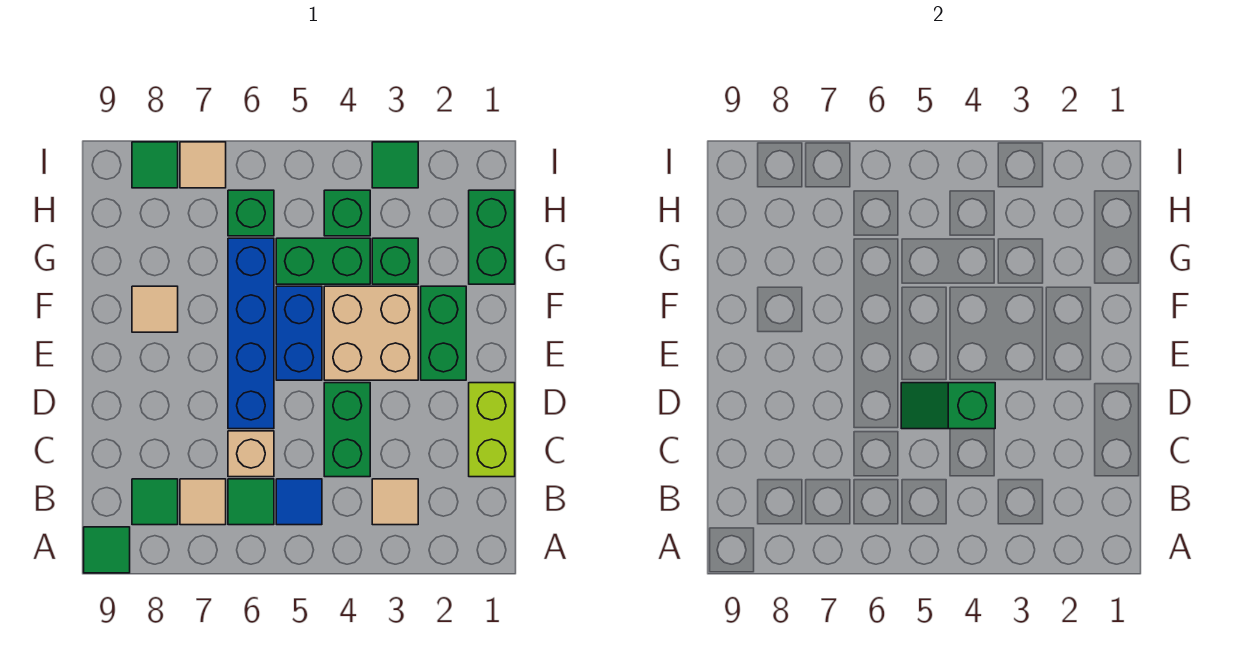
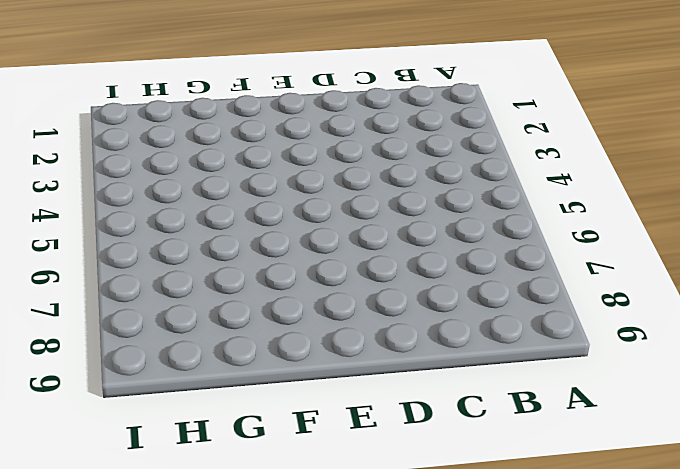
none -> green 1x1 tile [84,527,130,573]
none -> tan 1x1 tile [372,479,418,525]
none -> blue 1x1 tile [276,479,322,525]

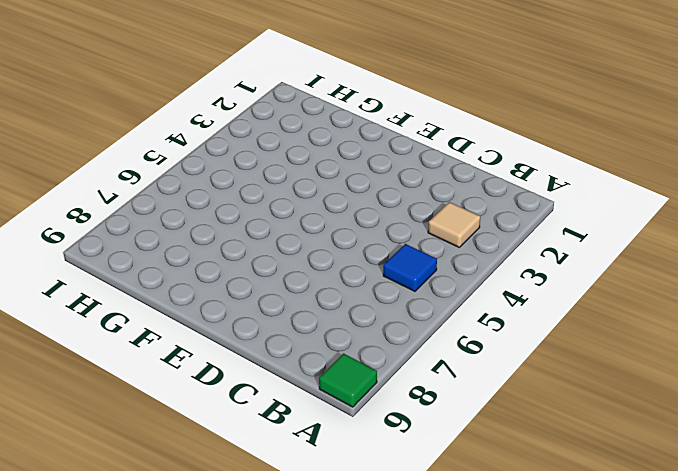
none -> green 1x1 tile [228,479,274,525]
none -> tan 1x1 tile [180,479,226,525]
none -> green 1x1 tile [132,479,178,525]

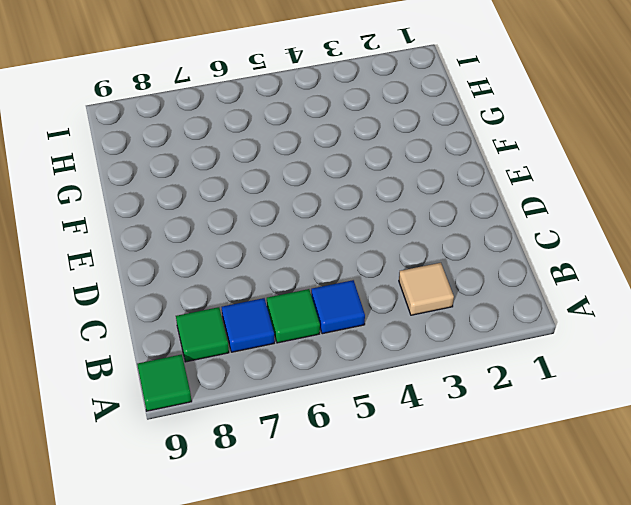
blue 1x1 tile [222,298,275,352] -> tan 1x1 tile [180,479,226,525]
none -> lime 1x2 brick [469,383,515,477]
none -> green 1x2 brick [324,383,370,477]
none -> tan 1x1 brick [228,431,274,477]

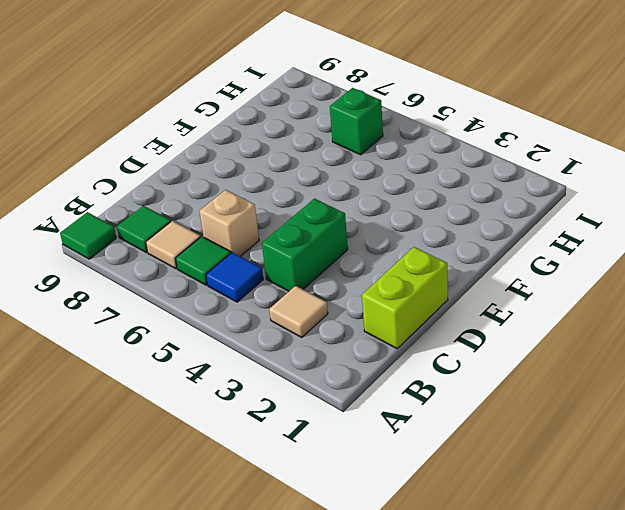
none -> blue 1x4 brick [228,238,274,429]
none -> green 1x2 brick [421,286,466,380]
none -> tan 2x2 brick [324,286,418,380]

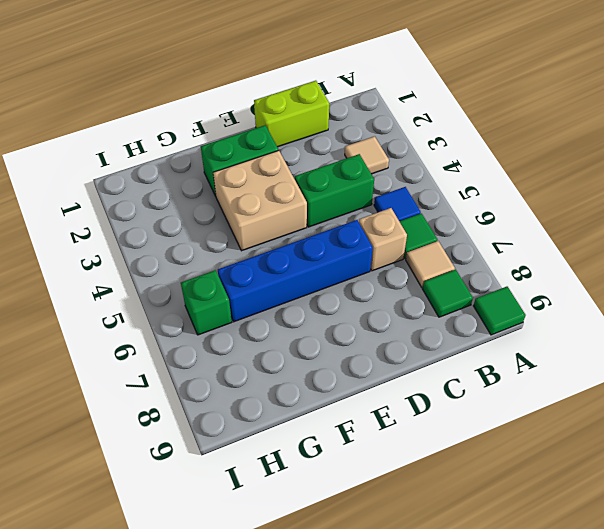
none -> blue 1x2 brick [276,286,322,380]
none -> tan 1x1 tile [132,286,178,332]
none -> green 1x2 brick [469,190,515,284]

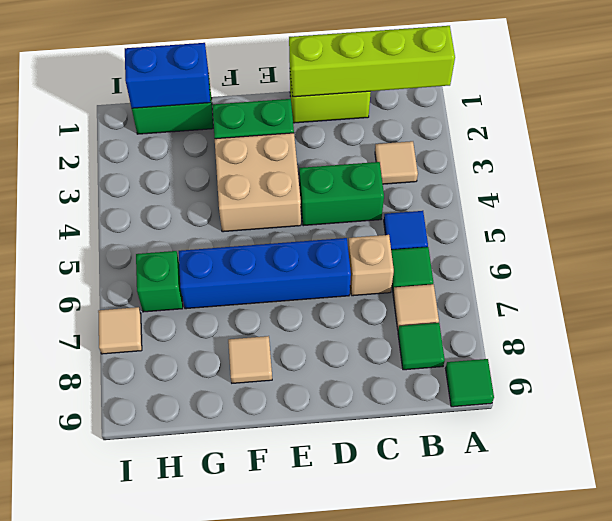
lime 1x4 brick [289,26,455,97] -> none
blue 1x2 brick [125,43,210,108] -> blue 1x2 brick moved to [276,286,322,380]
none -> green 1x1 brick [372,238,418,284]
none -> green 1x2 brick [276,238,370,284]
none -> green 1x1 brick [324,190,370,236]

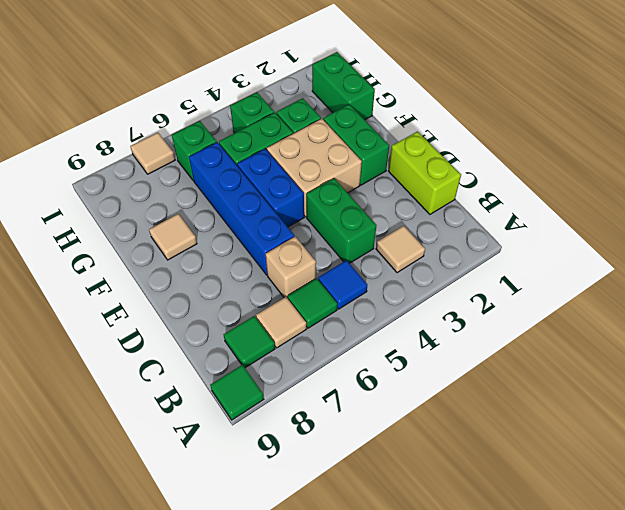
none -> green 1x1 tile [372,142,418,188]
none -> green 1x1 tile [132,142,178,188]
none -> green 1x2 slope [901,383,995,429]

